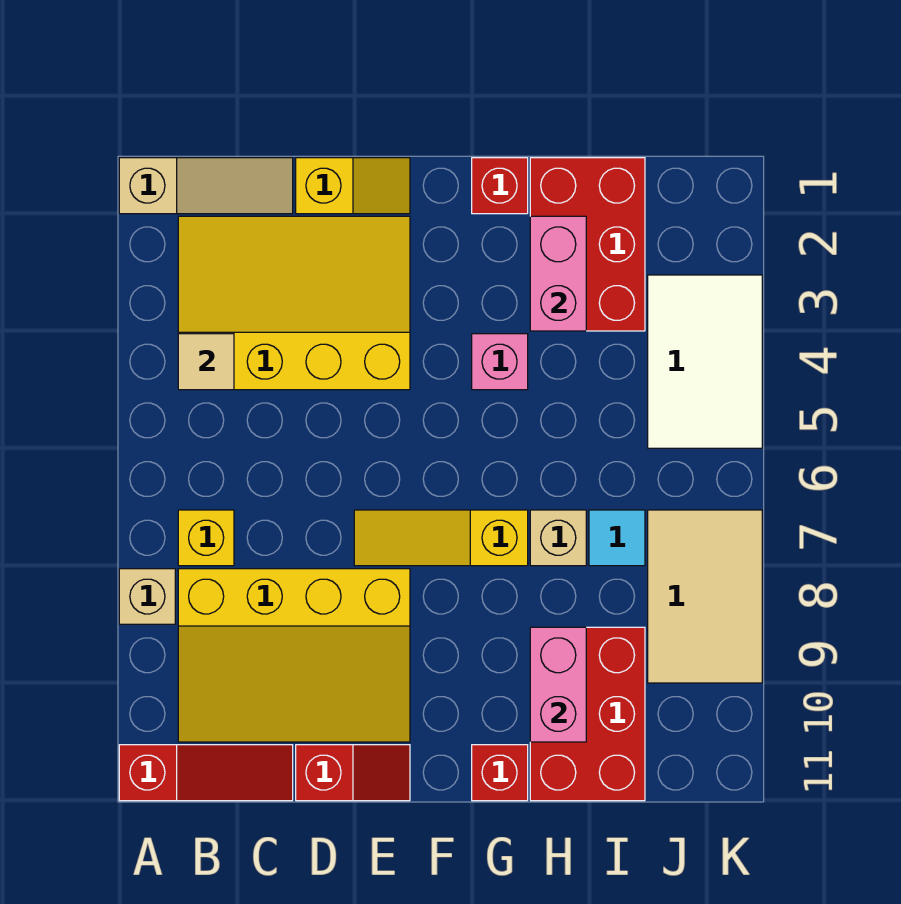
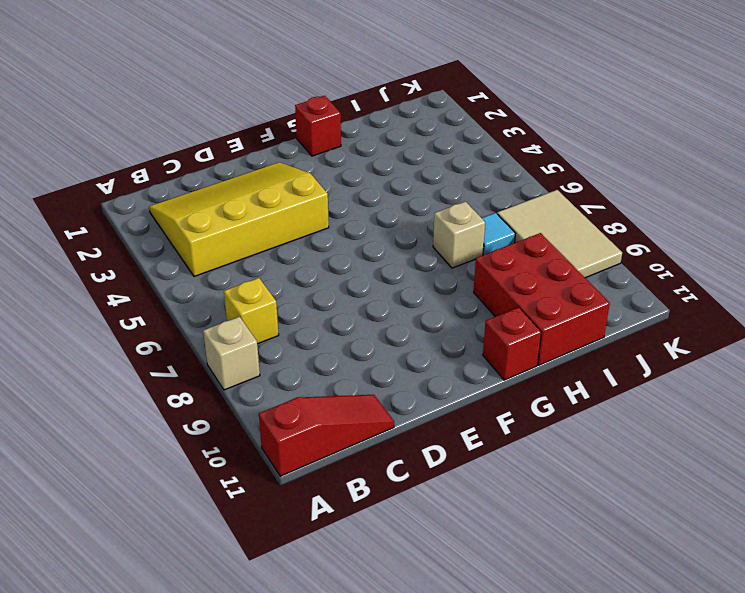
none -> tan 1x3 slope [119,158,293,214]
none -> yellow 3x4 slope [178,569,410,742]
none -> yellow 1x2 slope [296,158,410,214]

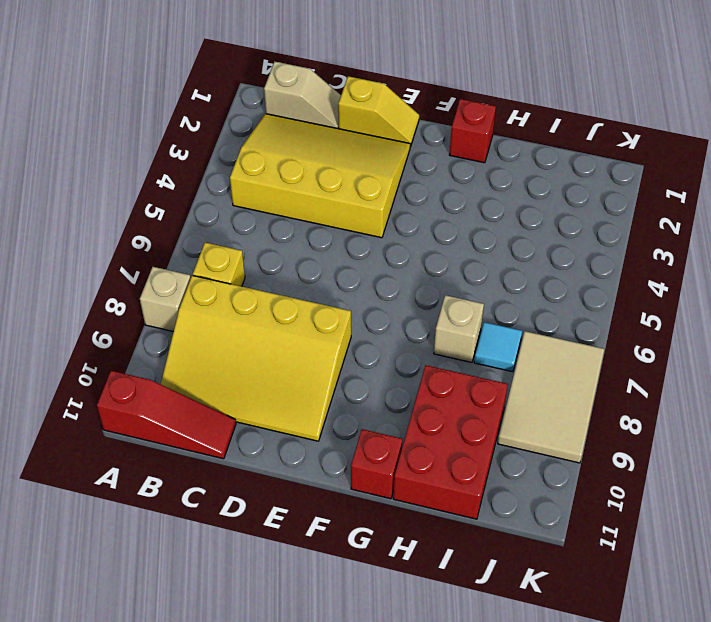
tan 1x2 slope [264,62,341,129] -> tan 1x3 slope [119,158,293,214]
none -> red 1x2 slope [296,745,410,801]
none -> yellow 1x3 slope [354,510,528,566]
none -> pink 1x1 brick [472,334,528,390]

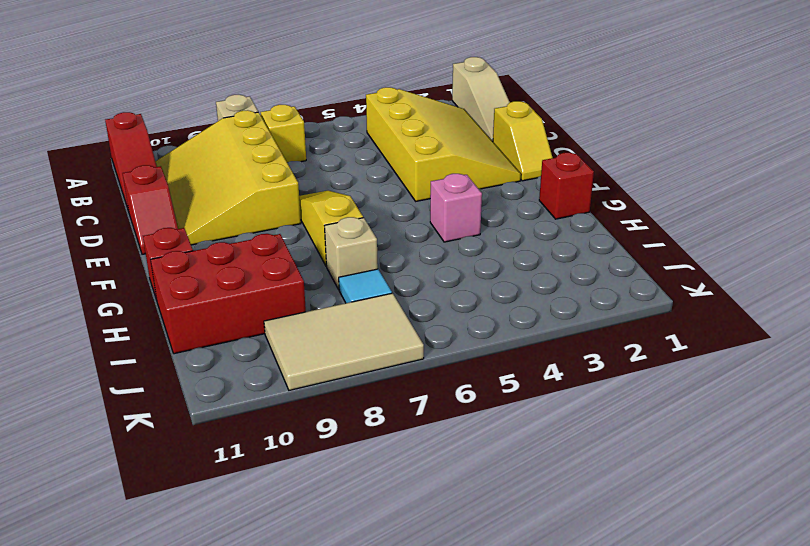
none -> red 2x3 brick [530,158,645,331]
none -> white 2x3 tile [648,275,762,448]
none -> tan 1x1 tile [178,334,234,390]

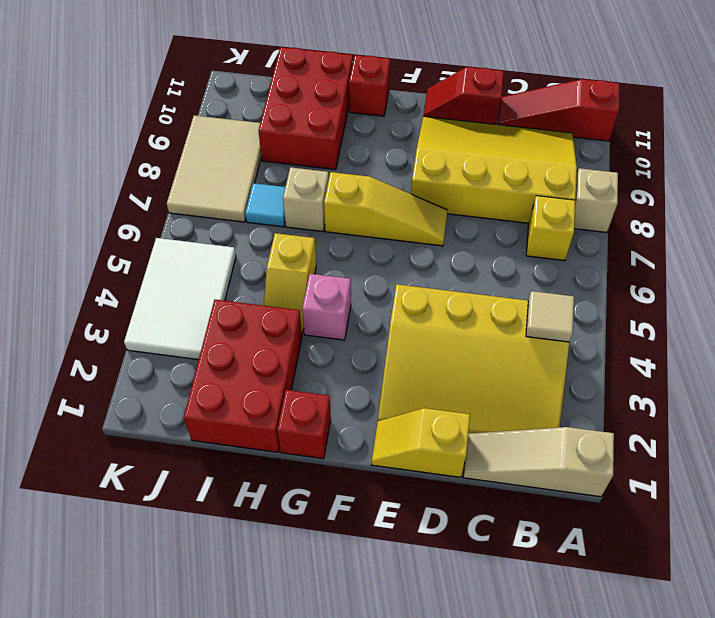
yellow 1x2 slope [264,233,316,334] -> none
none -> pink 1x2 brick [530,216,586,331]
none -> pink 1x2 brick [530,627,586,742]

